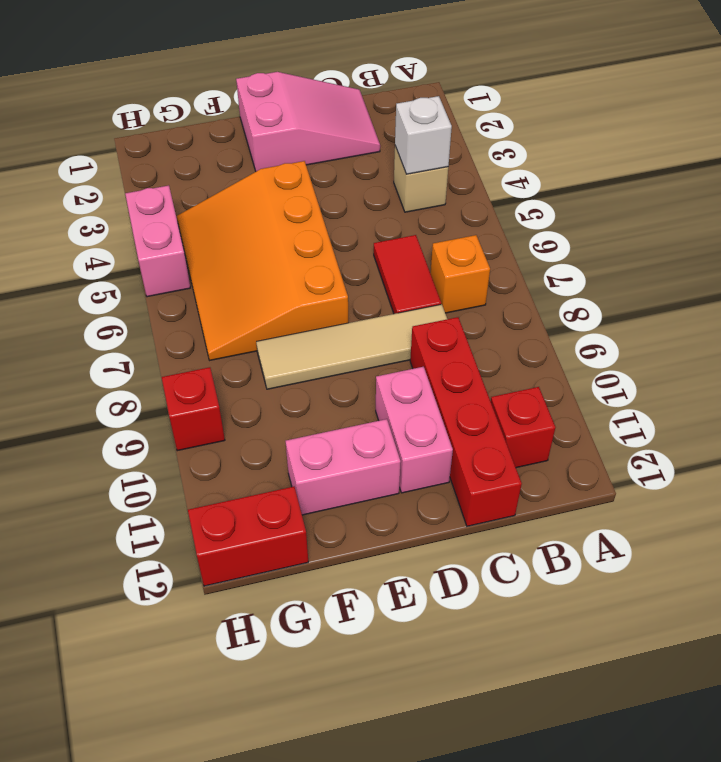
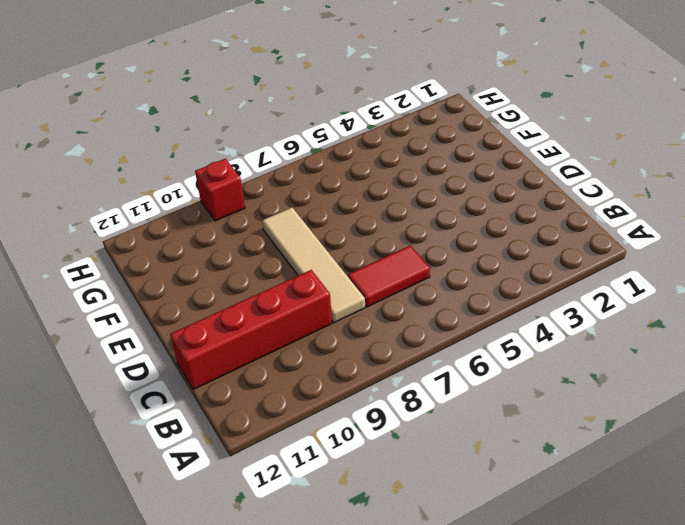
none -> tan 1x1 brick [394,146,448,212]
none -> orange 1x1 brick [431,235,490,313]
none -> red 1x1 brick [491,387,555,468]

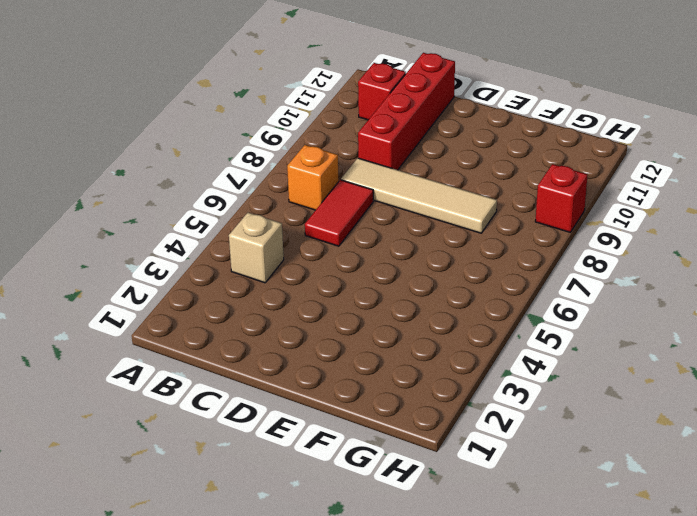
none -> pink 2x3 slope [236,72,380,171]
none -> pink 1x2 brick [376,367,453,493]
none -> orange 3x4 slope [177,161,348,360]

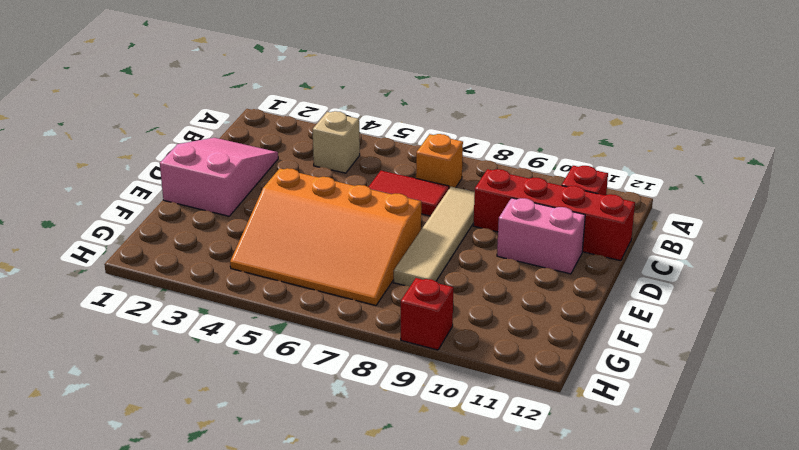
none -> pink 1x2 brick [286,419,401,515]
none -> red 1x2 brick [188,487,308,586]
none -> pink 1x2 brick [125,185,190,297]

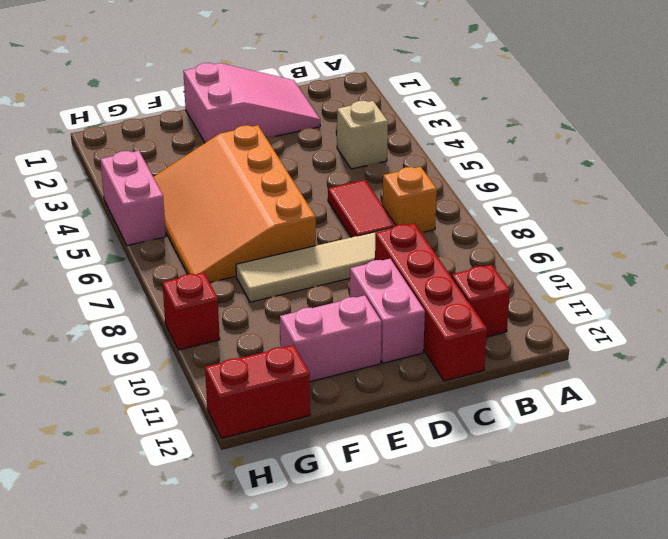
none -> white 1x1 brick [395,96,452,174]

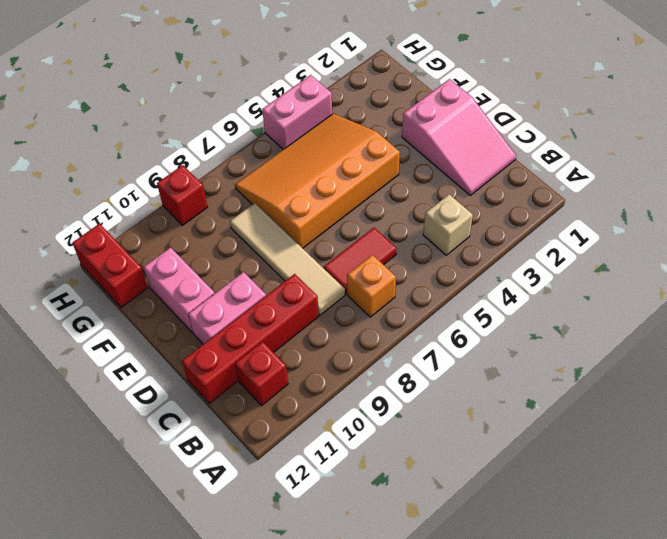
none -> white 1x1 brick [395,96,452,174]

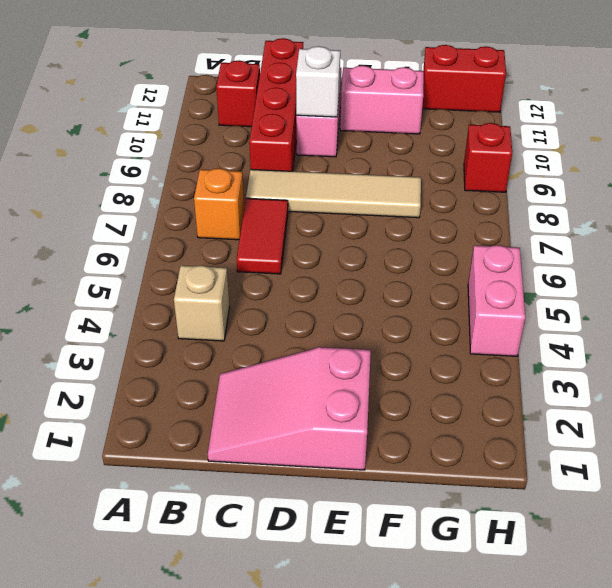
white 1x1 brick [296,46,340,117] -> white 1x1 brick moved to [395,96,452,174]
none -> orange 3x4 slope [177,161,348,360]

